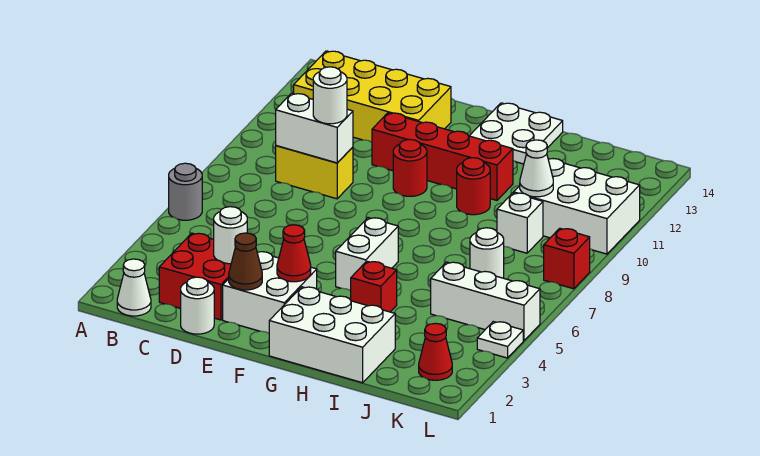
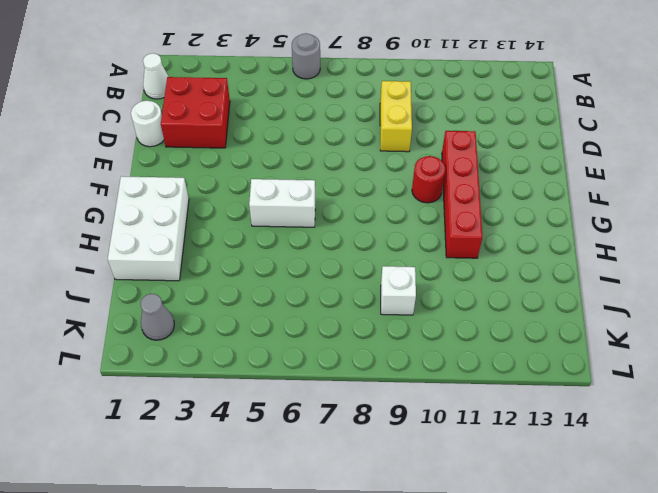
grey 1x1 cone [141,294,174,340] -> red 1x1 cone [419,323,452,380]
none -> yellow 2x4 brick [294,51,451,142]
none -> white 2x2 brick [223,252,317,333]
none -> white 2x2 plate [470,103,563,164]

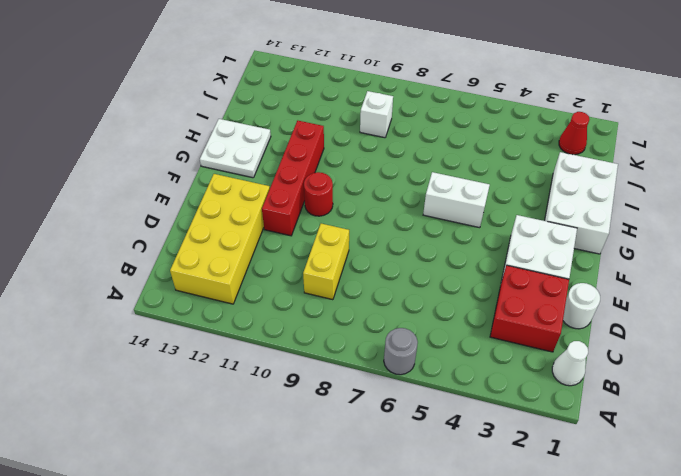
none -> red 1x1 brick [351,261,397,312]
none -> red 1x1 round brick [457,158,490,215]
none -> white 1x3 brick [431,262,540,341]

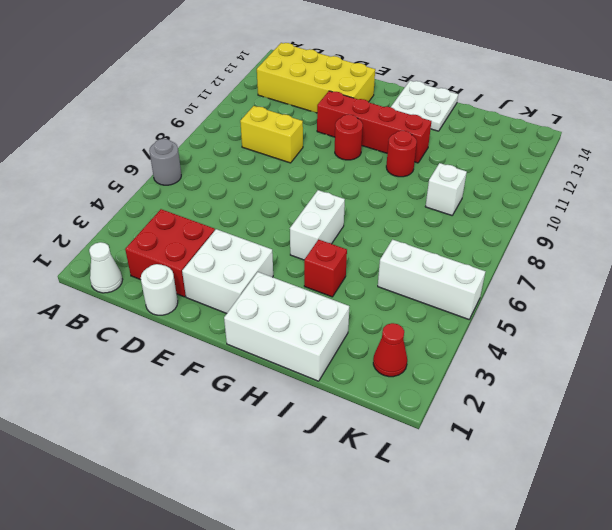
none -> white 1x1 round brick [470,228,504,278]
none -> white 2x3 brick [514,159,640,254]
none -> white 1x1 plate [477,322,523,358]

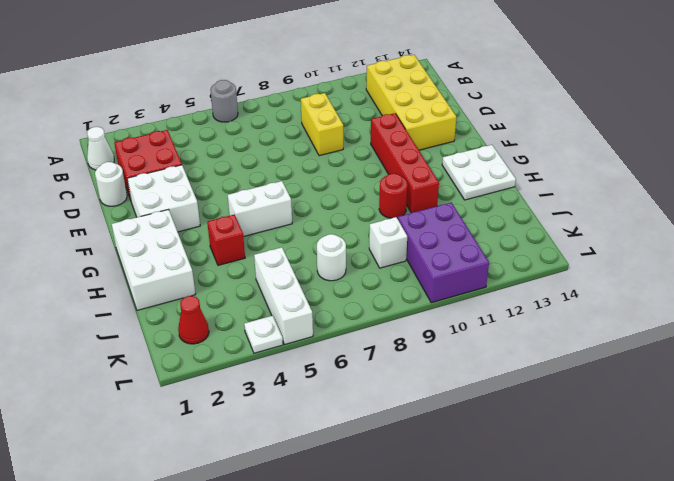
purple 2x3 brick [398,202,489,303] -> white 2x3 brick [514,159,640,254]
none -> red 1x1 round brick [393,139,427,196]
none -> red 1x1 brick [544,228,590,289]
none -> white 1x2 brick [276,93,353,163]

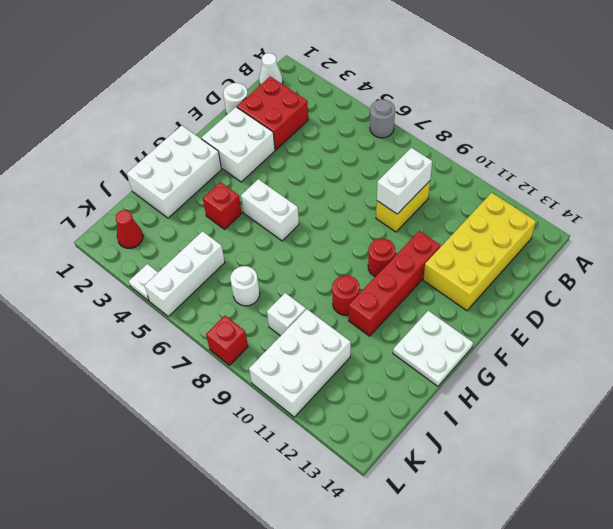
none -> white 1x1 round brick [214,207,247,264]
none -> brown 1x1 cone [229,233,262,290]
none -> red 1x1 cone [277,225,311,282]

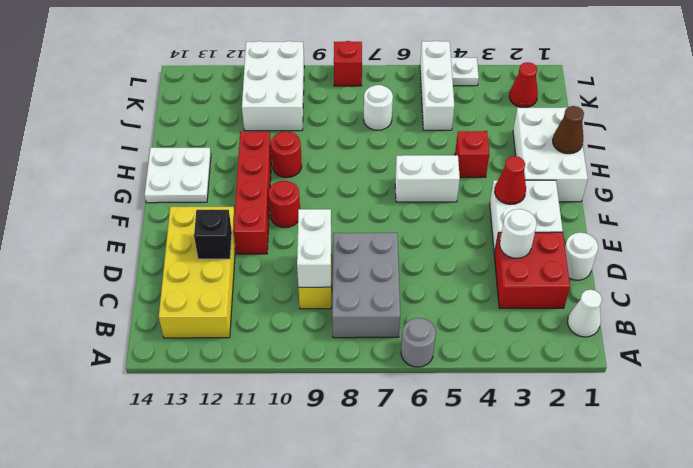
grey 2x3 brick [332,233,400,338] -> none
black 1x1 brick [194,210,232,259] -> none
brown 1x1 cone [553,106,584,154] -> brown 1x1 cone moved to [229,233,262,290]
none -> white 1x1 brick [497,193,543,253]
none -> white 1x1 cone [520,140,553,197]
none -> white 1x1 round brick [313,67,347,124]

